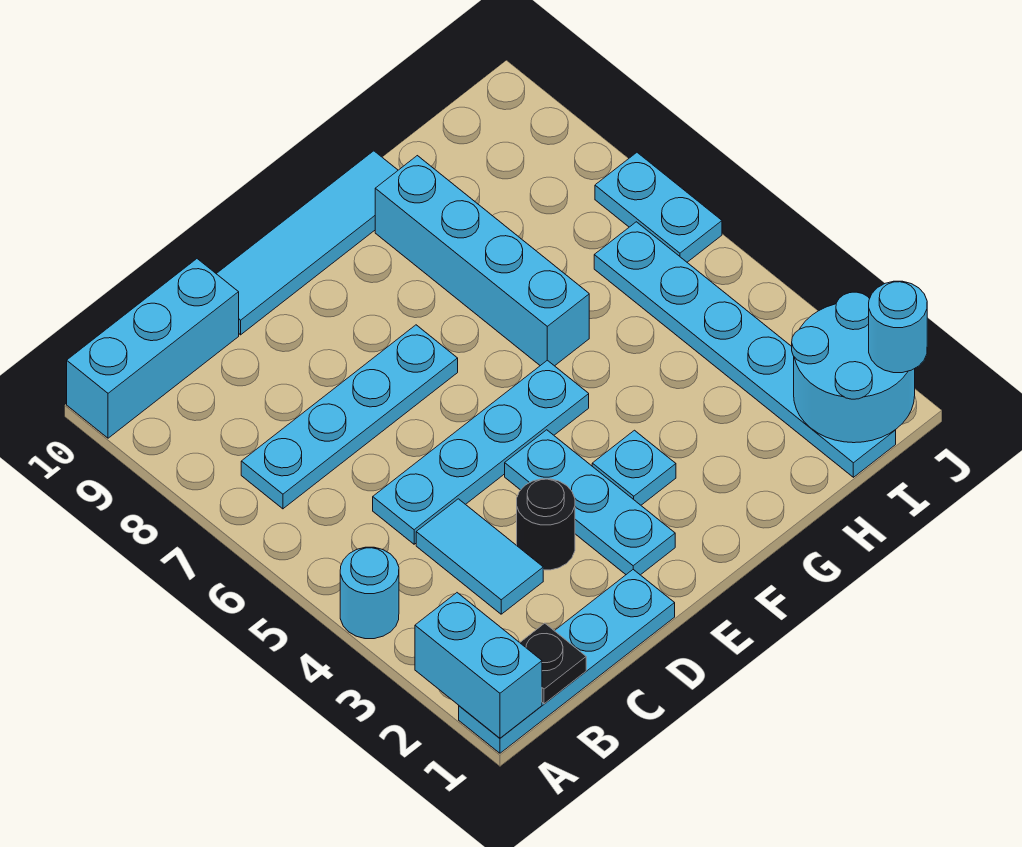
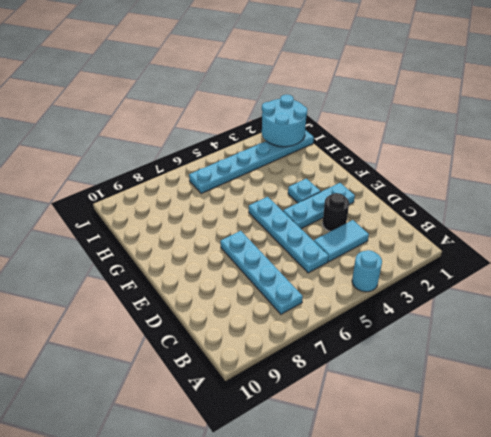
none -> cyan 1x4 plate [459,570,675,753]
none -> cyan 1x3 brick [67,259,239,438]
none -> cyan 1x4 tile [216,151,398,335]

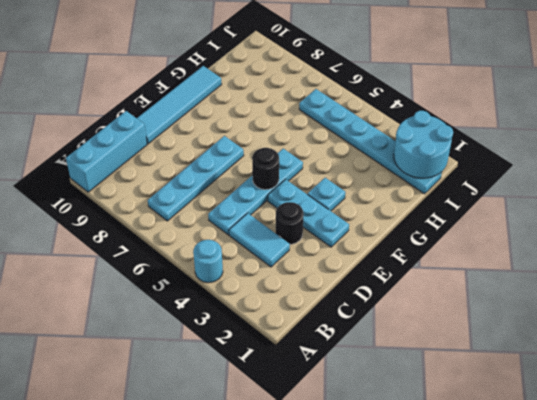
black 1x1 round brick [252,148,279,190] -> none
none -> cyan 1x4 plate [459,570,675,753]
none -> cyan 1x4 brick [375,156,589,366]
none -> cyan 1x2 plate [595,153,722,262]

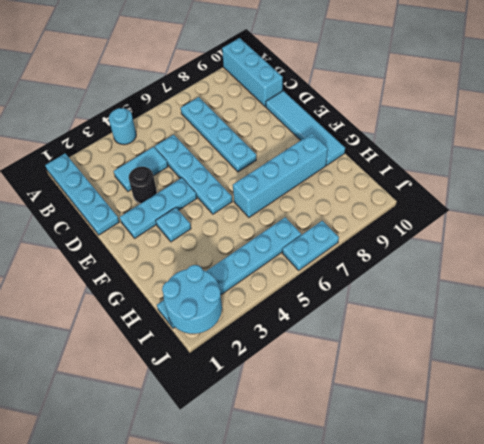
none -> cyan 1x2 brick [415,593,542,738]
none -> black 1x1 plate [520,623,586,704]
none -> cyan 1x1 round brick [869,281,927,373]

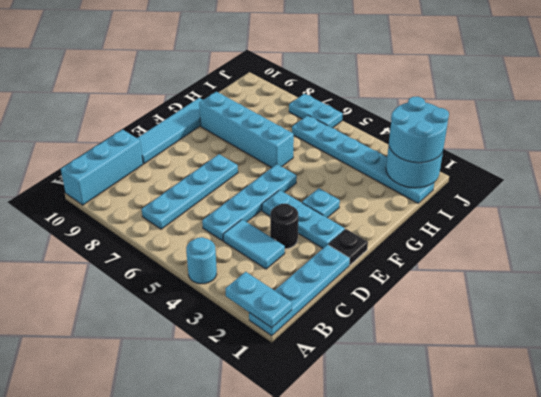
cyan 1x2 plate [225,272,292,328] -> cyan 1x2 brick [415,593,542,738]
black 1x1 plate [328,229,368,265] -> black 1x1 plate moved to [520,623,586,704]
cyan 2x2 round brick [389,96,449,163] -> cyan 1x1 round brick [869,281,927,373]

